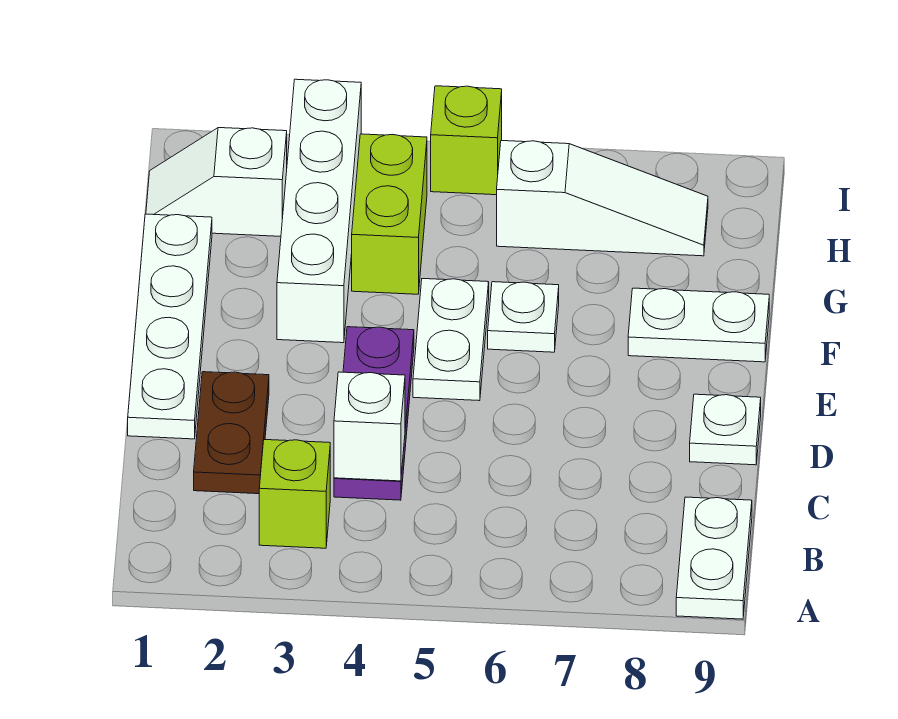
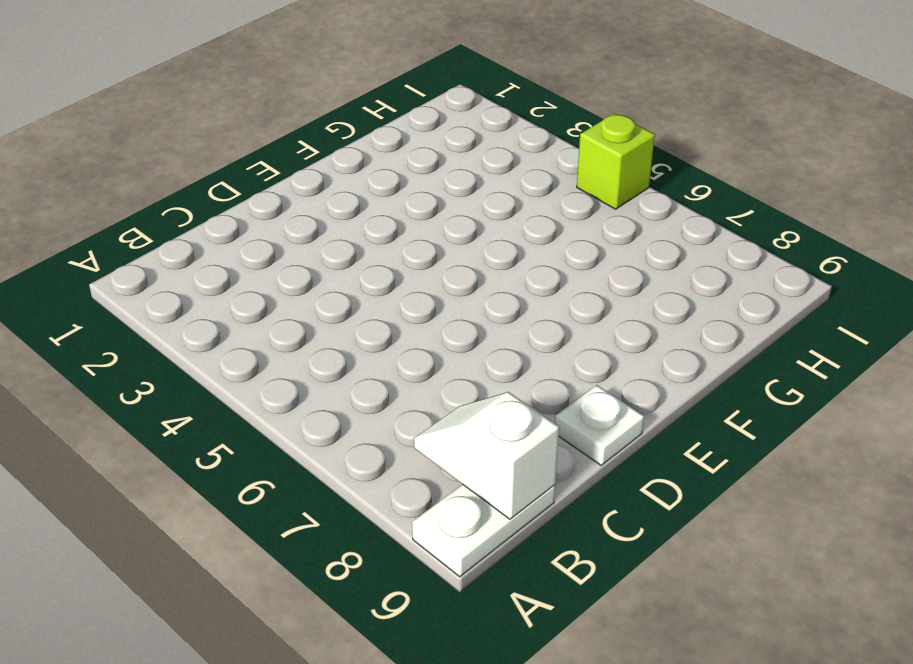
white 1x2 slope [414,392,559,519] -> white 1x2 slope moved to [146,128,287,236]
none -> lime 1x1 brick [259,440,330,548]
none -> brown 1x2 plate [194,372,269,494]
none -> purple 1x3 plate [334,327,414,500]

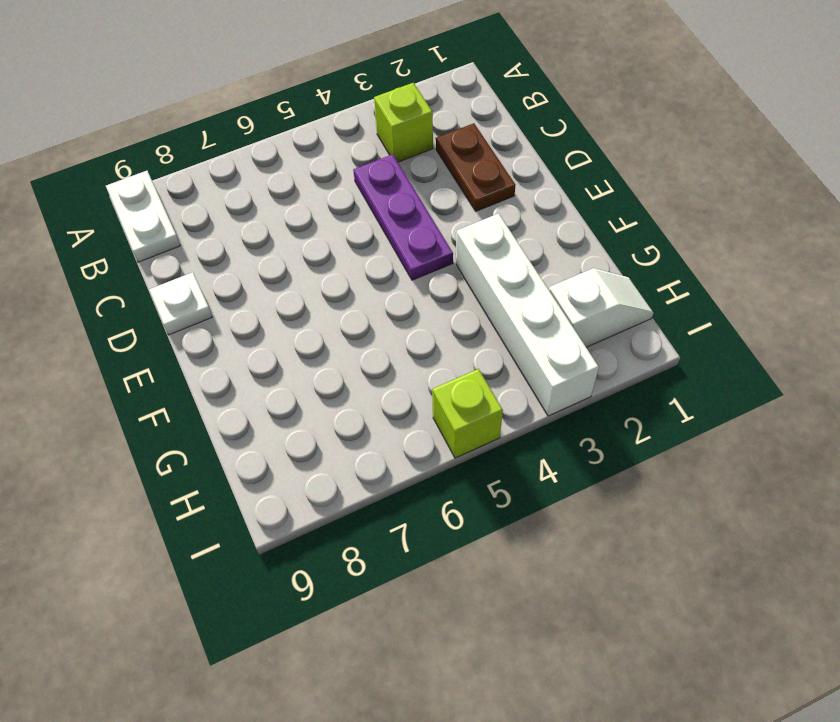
none -> white 1x4 plate [128,214,212,439]
none -> white 1x2 plate [413,279,489,401]
none -> white 1x1 plate [488,282,559,352]

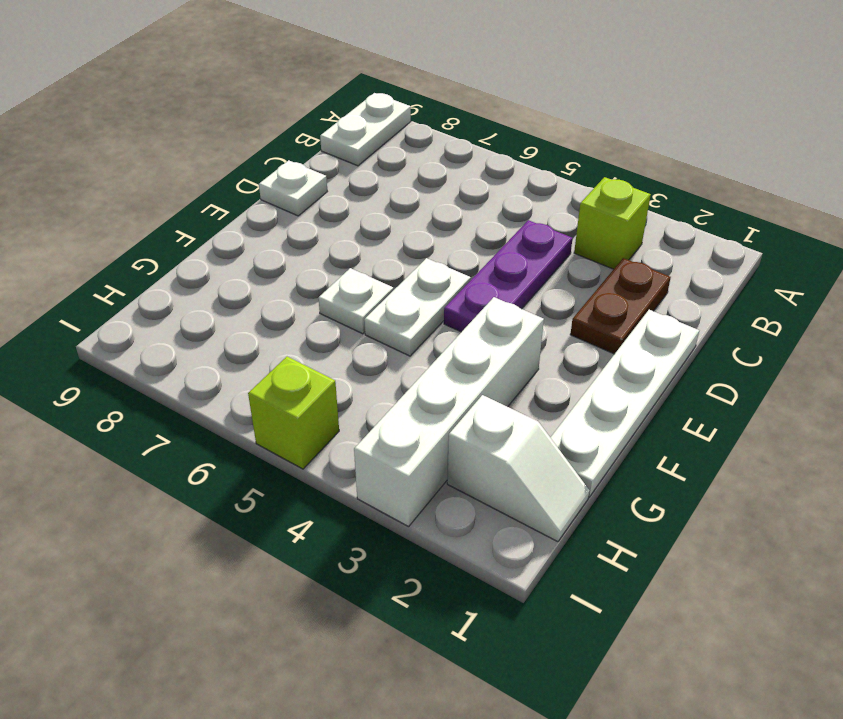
none -> white 1x2 plate [628,288,769,362]
none -> lime 1x2 brick [352,134,427,294]
none -> white 1x3 slope [497,141,708,256]

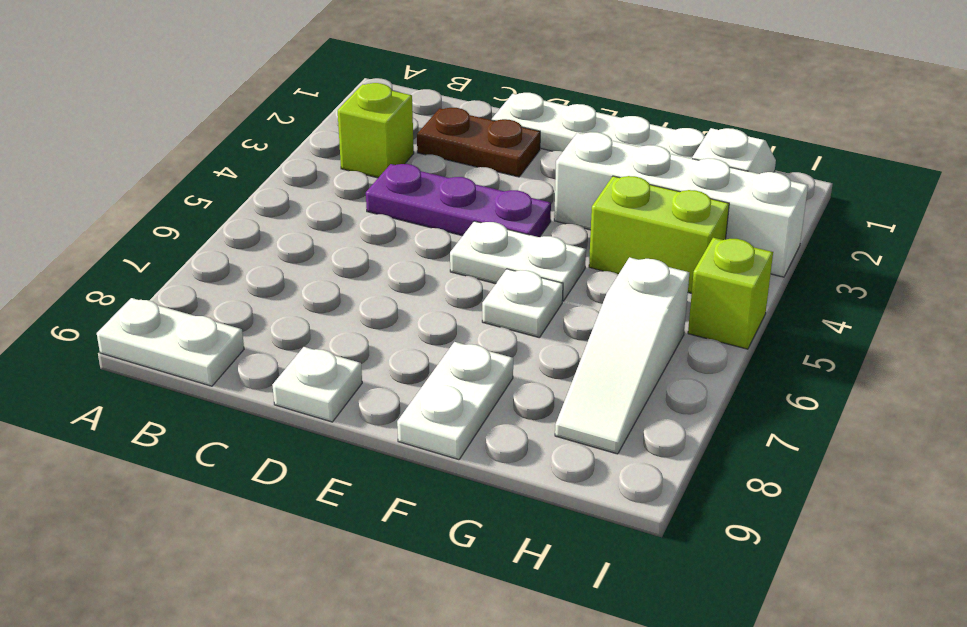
none -> white 1x1 brick [334,372,405,481]

